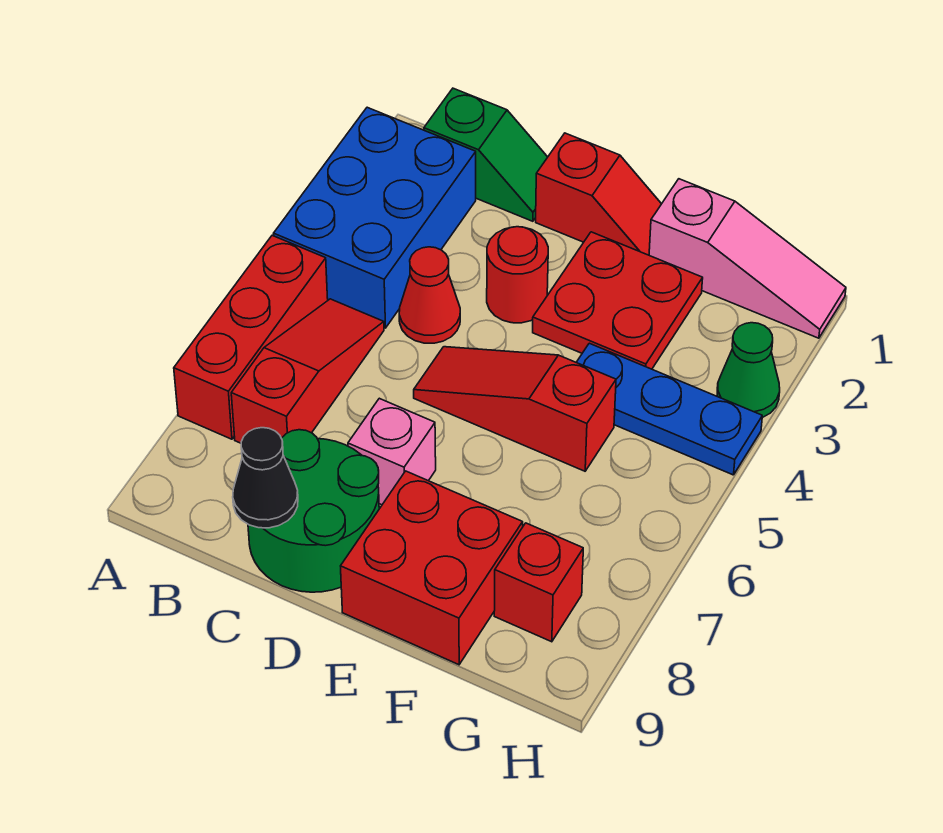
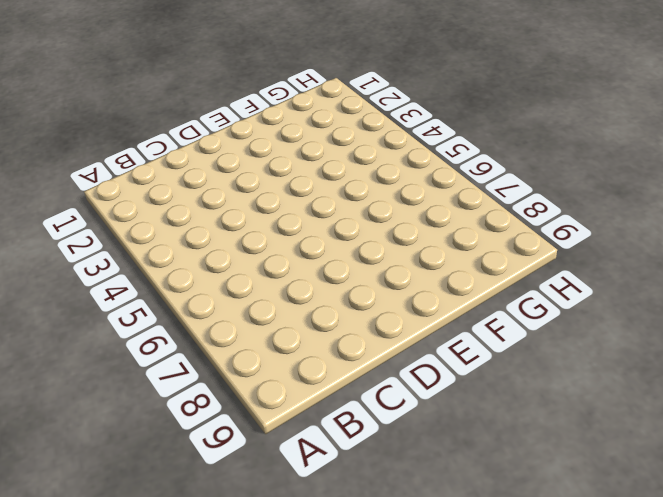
none -> blue 2x3 brick [274,107,476,328]
none -> red 1x3 brick [174,235,328,439]
none -> green 1x2 slope [424,88,547,221]

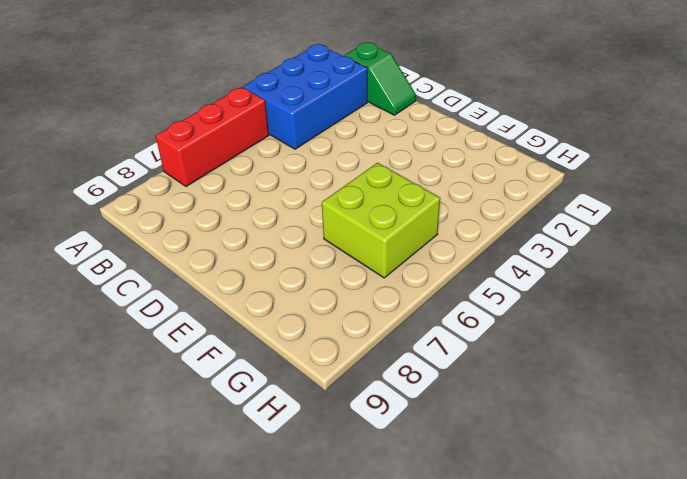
lime 2x2 brick [322,163,440,278] -> red 1x3 slope [414,347,616,471]
none -> red 1x3 slope [231,299,384,443]
none -> red 1x1 cone [399,247,460,343]
none -> green 2x2 round brick [248,430,379,592]

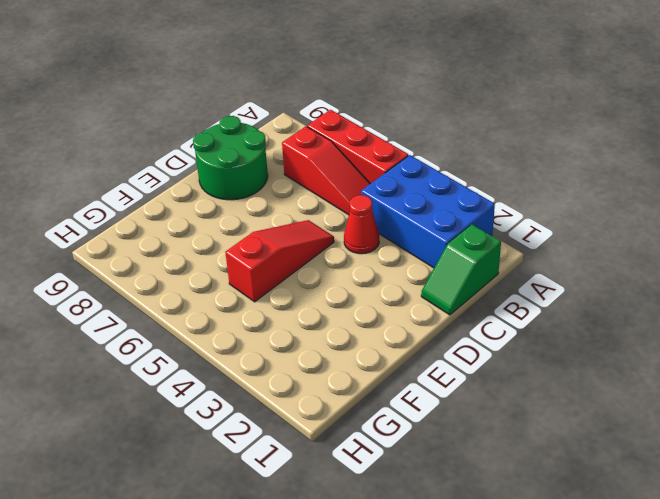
none -> red 1x2 slope [536,133,661,255]
none -> red 1x1 round brick [487,227,548,323]
none -> pink 1x1 brick [348,398,436,505]

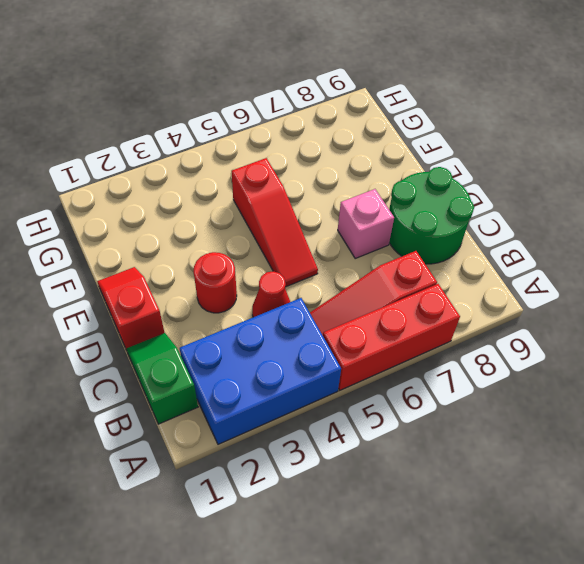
none -> red 2x2 plate [533,232,703,369]
none -> red 2x2 brick [341,471,523,665]
none -> pink 1x3 slope [649,179,846,338]

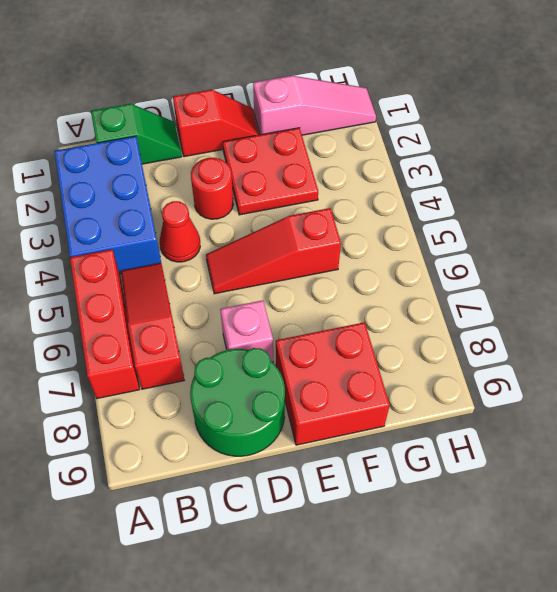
none -> blue 1x3 plate [576,343,762,475]
none -> red 1x1 brick [494,523,583,642]
none -> green 1x1 cone [717,323,780,418]

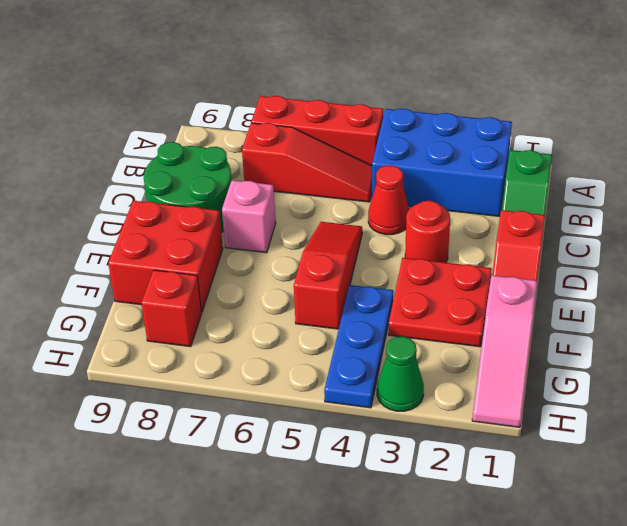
none -> black 1x1 cone [233,428,298,528]

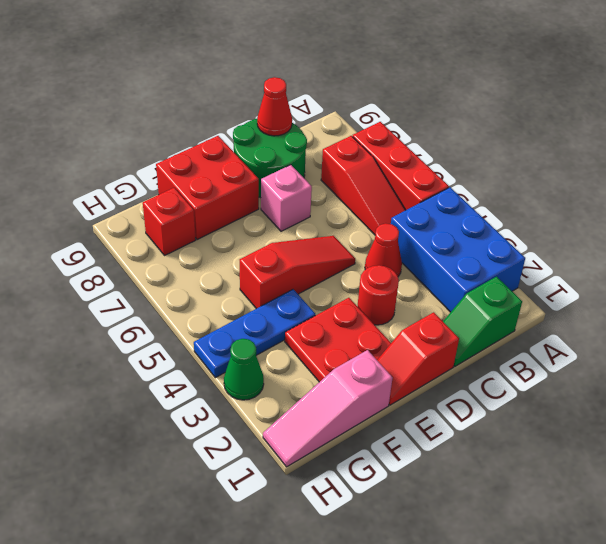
red 1x1 cone [257,77,292,136] -> black 1x1 cone [233,428,298,528]

